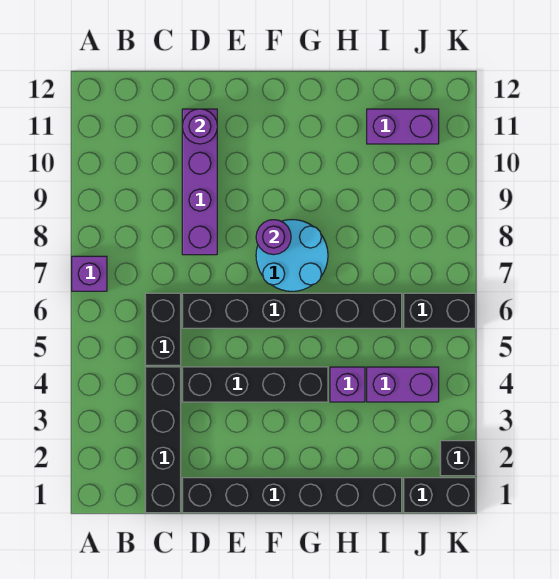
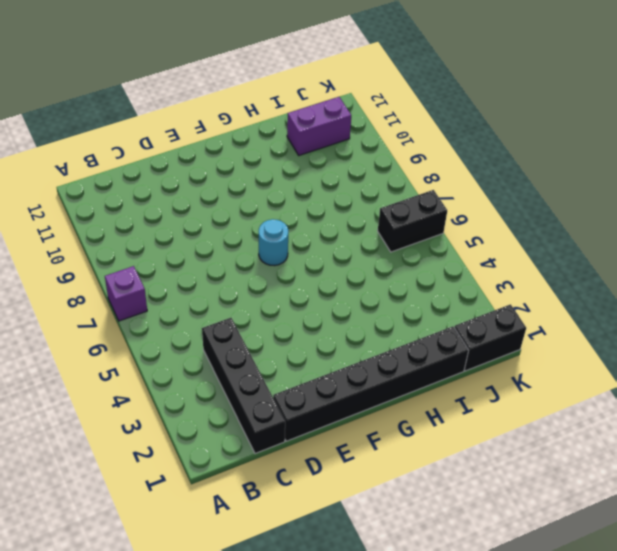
cyan 1x1 round brick [259,219,288,266] -> cyan 2x2 round brick [256,220,328,291]
none -> black 1x2 brick [145,293,181,365]
none -> black 1x4 brick [182,367,328,402]
none -> black 1x6 brick [182,293,402,328]

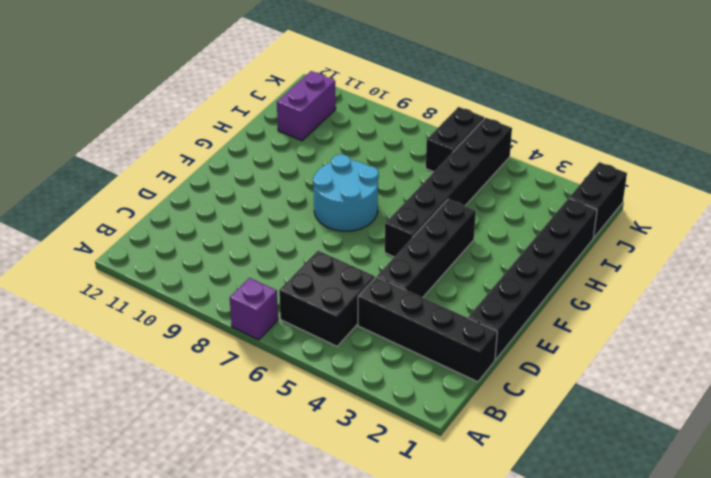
black 2x2 brick [279,251,375,346] -> black 1x2 brick [145,293,181,365]
black 1x6 brick [385,118,512,257] -> black 1x6 brick moved to [182,293,402,328]
none -> purple 1x4 brick [182,109,217,255]
none -> purple 1x1 brick [330,367,365,402]
none -> purple 1x2 brick [367,367,439,402]

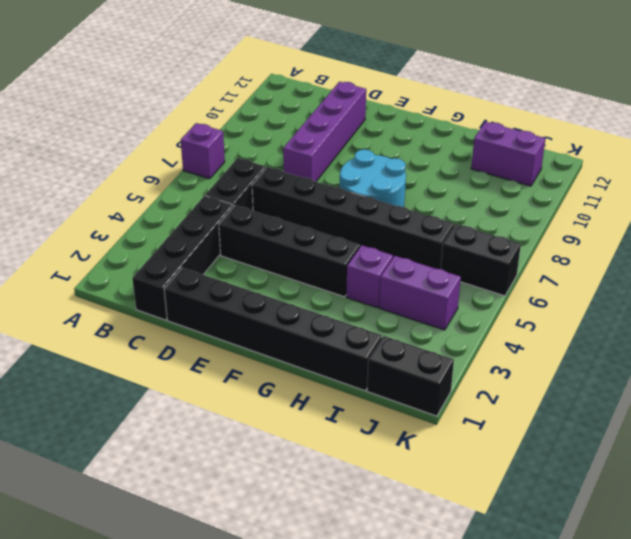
none -> black 1x1 brick [440,441,476,476]
none -> purple 1x1 round brick [182,109,217,144]
none -> purple 1x1 round brick [256,220,291,255]

